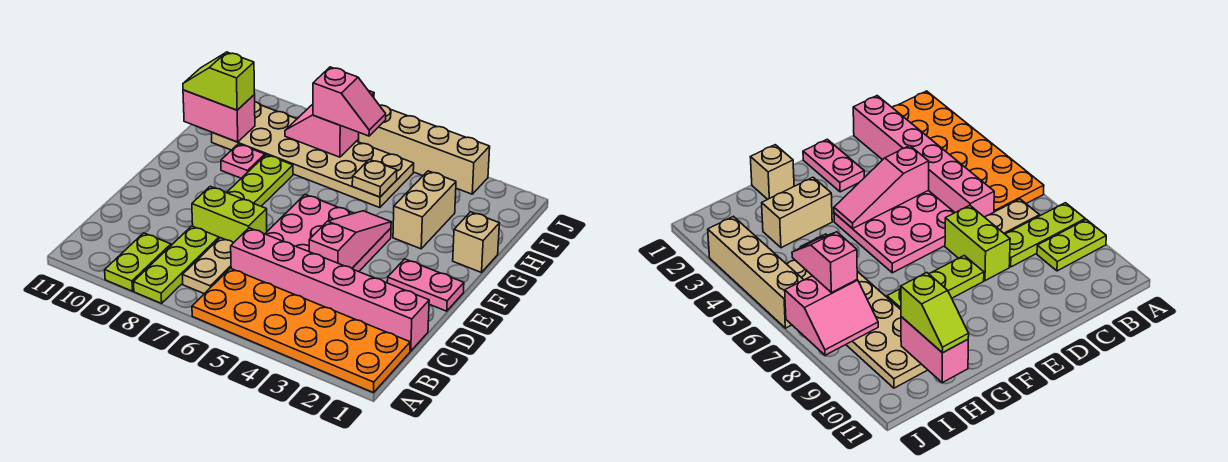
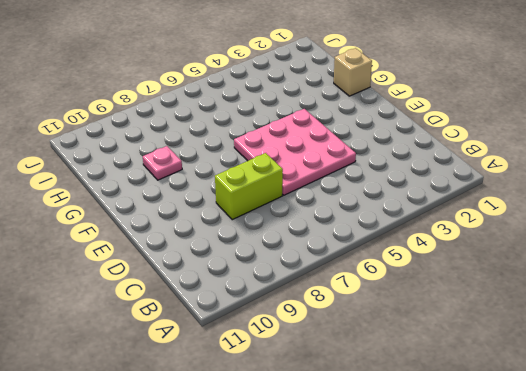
none -> orange 2x6 plate [192,268,410,393]
none -> lime 1x3 plate [133,226,219,303]
none -> lime 1x2 plate [105,233,171,291]

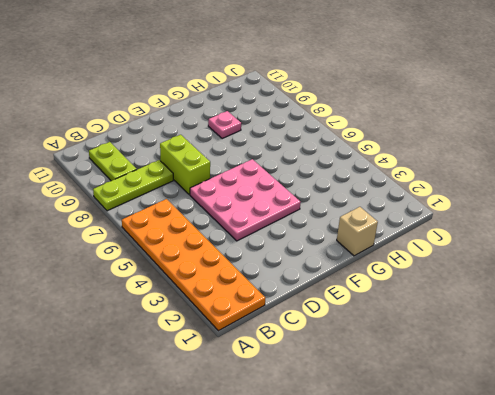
lime 1x2 plate [89,142,137,181] -> lime 1x2 plate turned to [105,233,171,291]
none -> tan 1x2 plate [183,238,233,294]
none -> pink 1x6 brick [231,228,429,351]
none -> pink 1x2 plate [387,259,464,311]

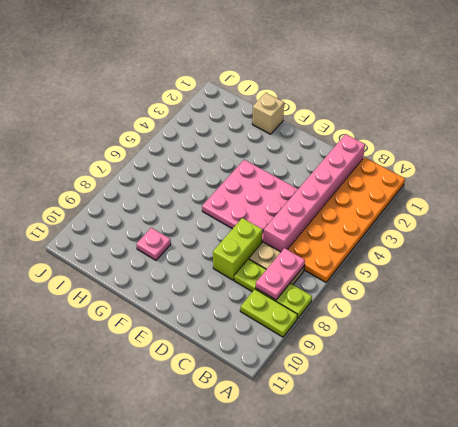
pink 1x2 plate [256,248,305,300] -> pink 1x2 plate moved to [387,259,464,311]
none -> lime 1x3 plate [227,155,293,206]
none -> tan 1x2 brick [393,171,456,249]
none -> tan 2x6 plate [212,102,414,208]

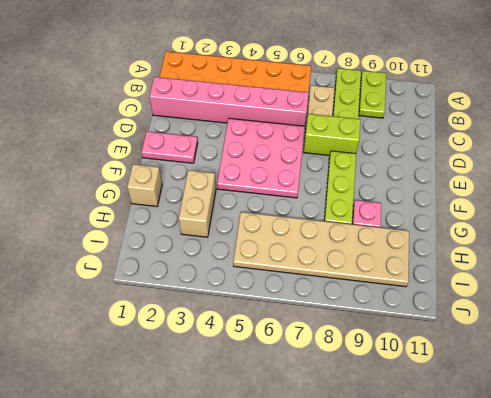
none -> tan 1x4 brick [359,105,490,194]
none -> pink 1x3 slope [309,211,391,268]
none -> tan 1x1 plate [352,159,397,197]

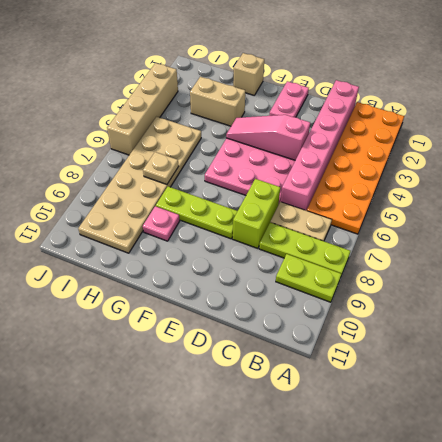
tan 1x1 plate [143,152,179,184] -> tan 1x1 plate moved to [352,159,397,197]
none -> pink 1x2 brick [183,90,255,142]
none -> pink 2x2 slope [285,90,374,157]
none -> lime 1x2 slope [183,52,255,110]

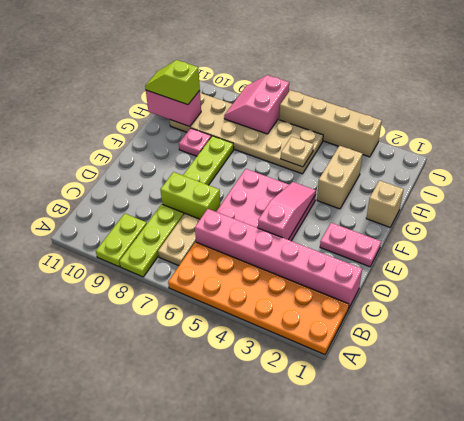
none -> pink 1x2 slope [313,67,386,136]

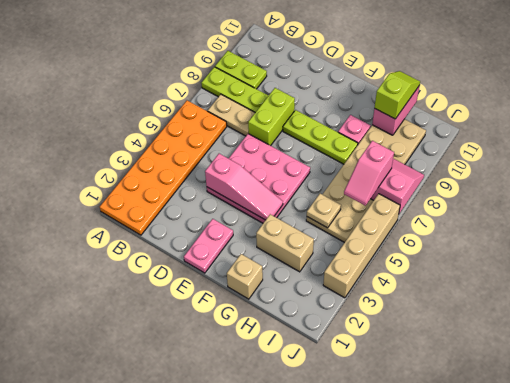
none -> pink 1x6 brick [231,228,429,351]

